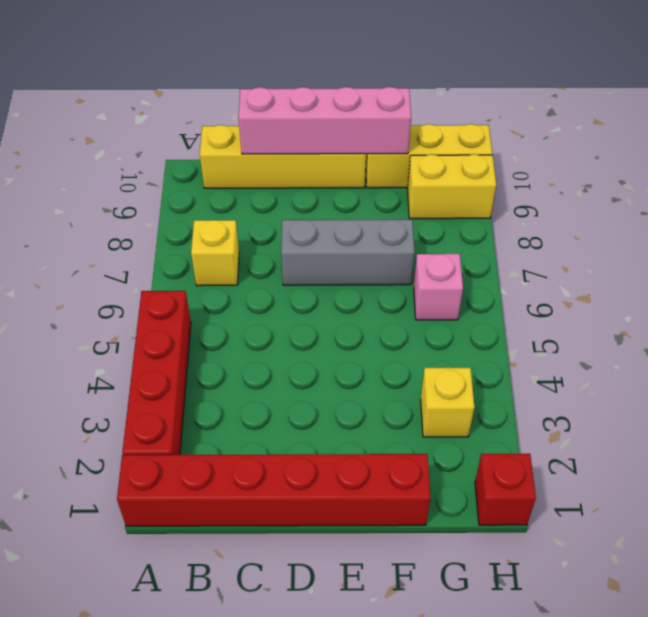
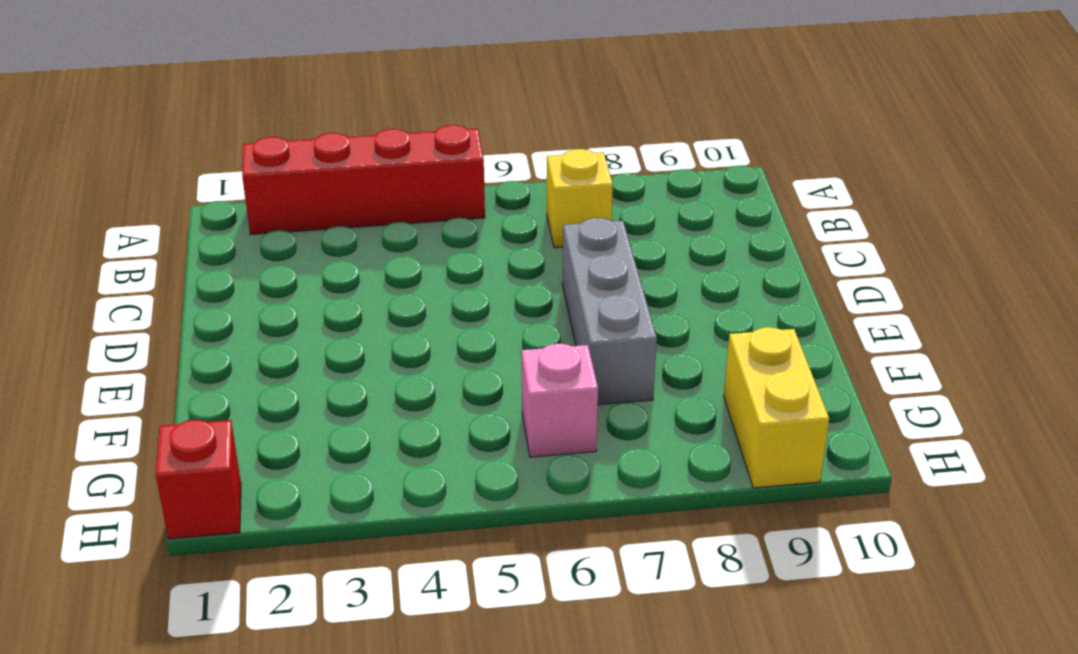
none -> red 1x6 brick [117,454,430,526]
none -> yellow 1x4 brick [200,125,366,188]

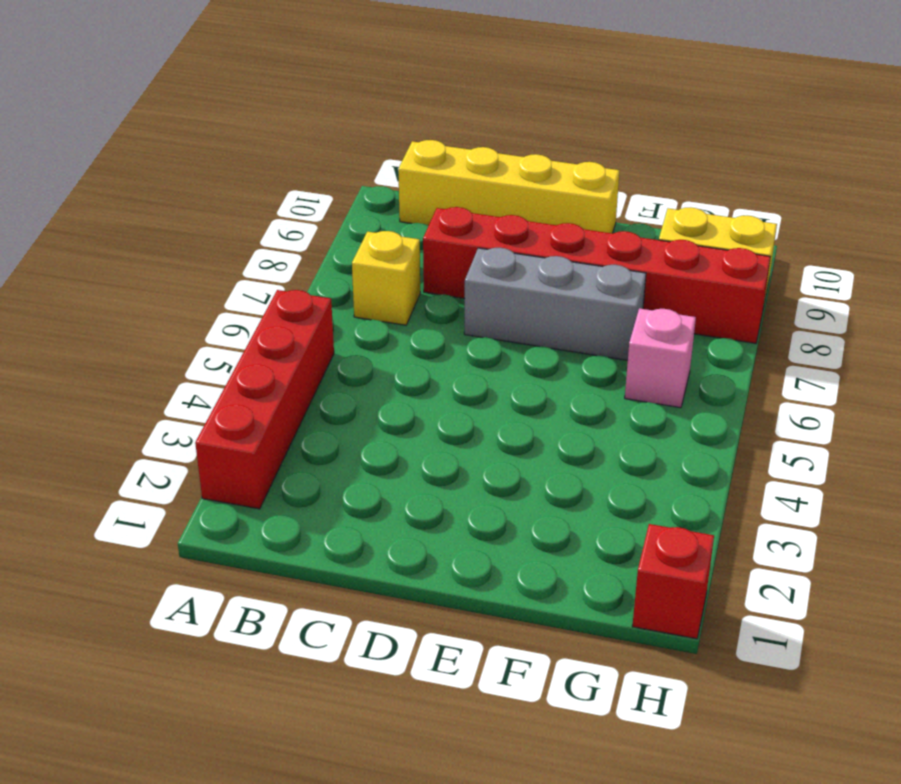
red 1x6 brick [423,207,771,343] -> red 1x6 brick moved to [117,454,430,526]
none -> yellow 1x3 brick [366,124,492,188]
none -> yellow 1x1 brick [421,368,474,437]

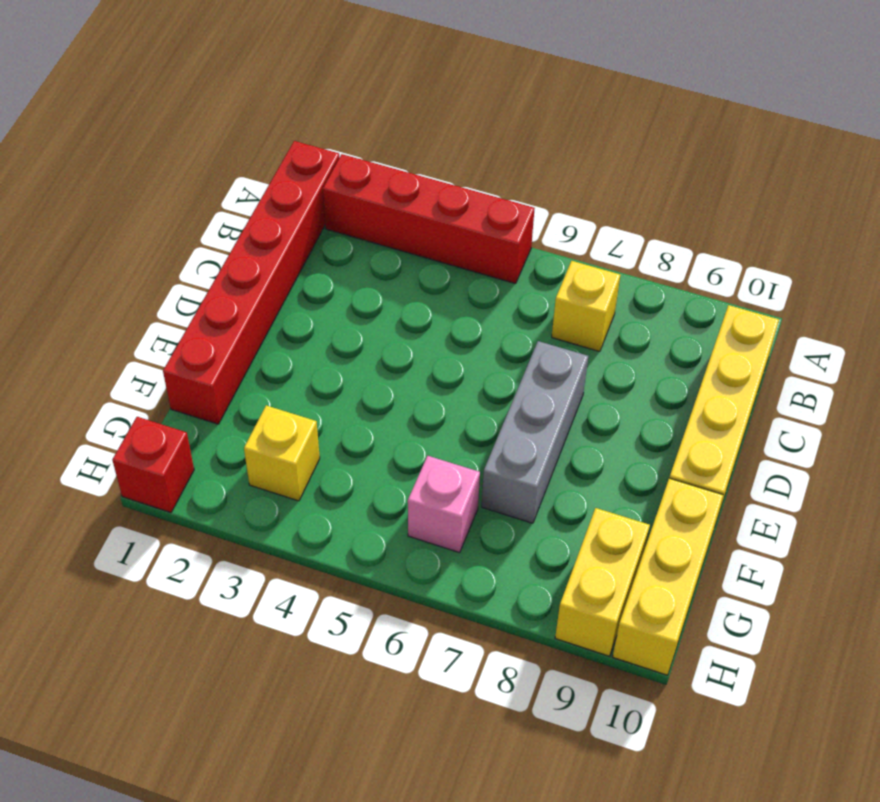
none -> pink 1x4 brick [238,87,411,154]

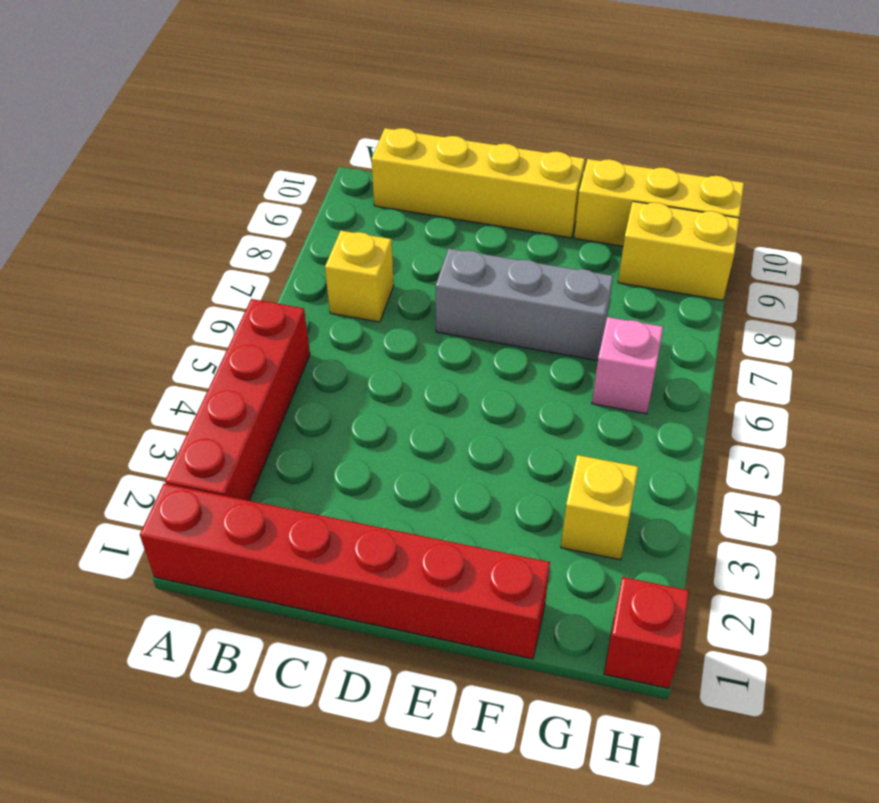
none -> pink 1x4 brick [238,87,411,154]

